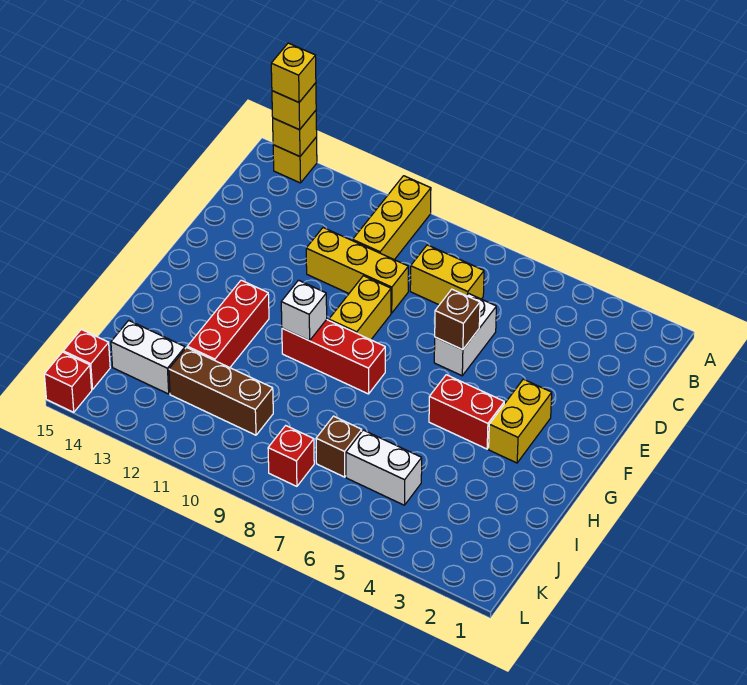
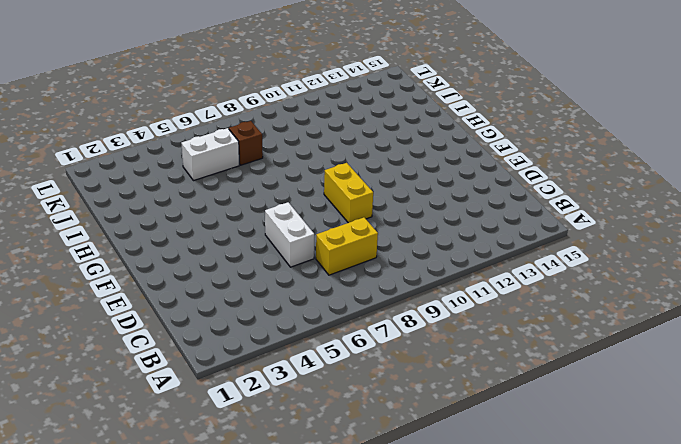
none -> yellow 1x3 brick [353,176,431,260]
none -> yellow 1x1 brick [273,137,317,183]
none -> yellow 1x3 brick [306,228,408,313]

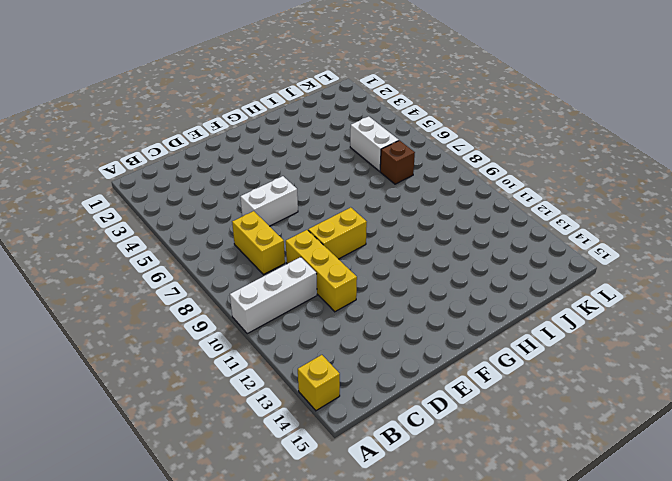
white 1x3 brick [230,257,317,334] -> yellow 1x3 brick [353,176,431,260]
none -> yellow 1x2 brick [489,379,552,463]
none -> red 1x2 brick [429,375,504,449]
none -> red 1x3 brick [282,320,385,394]

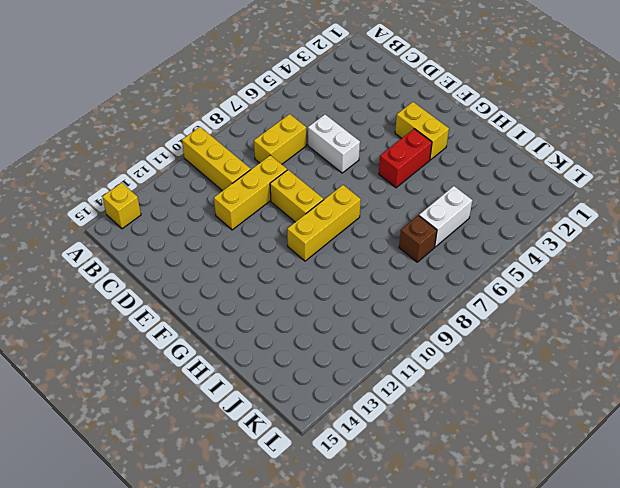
yellow 1x3 brick [287,185,361,261] -> red 1x3 brick [282,320,385,394]
none -> red 1x3 brick [187,280,269,367]
none -> brown 1x3 brick [169,348,273,435]
none -> white 1x2 brick [111,320,185,394]

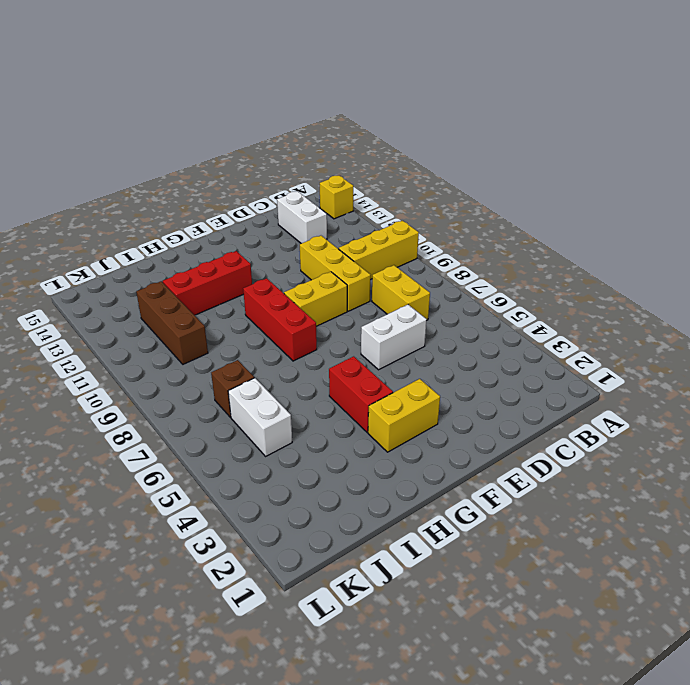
white 1x2 brick [277,191,327,243] -> white 1x2 brick moved to [111,320,185,394]
none -> red 1x1 brick [268,426,314,486]
none -> red 1x1 brick [63,329,110,390]
none -> red 1x1 brick [44,352,92,412]

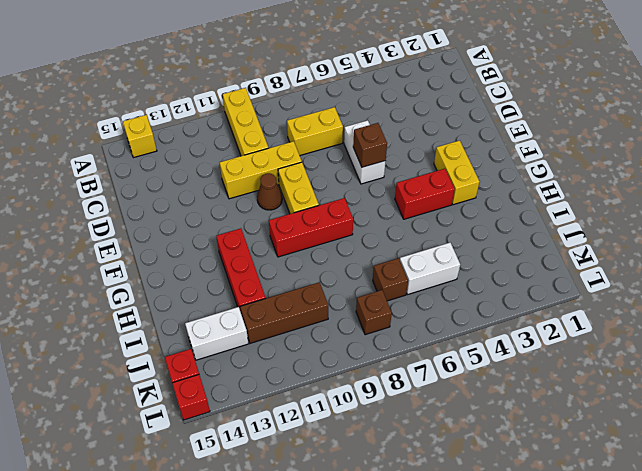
brown 1x1 cone [257,173,282,210] -> none
brown 1x1 brick [356,290,392,335] -> red 1x1 brick [268,426,314,486]
none -> yellow 1x1 brick [273,111,317,157]
none -> white 1x1 brick [281,280,327,341]
none -> yellow 1x1 brick [272,83,316,130]

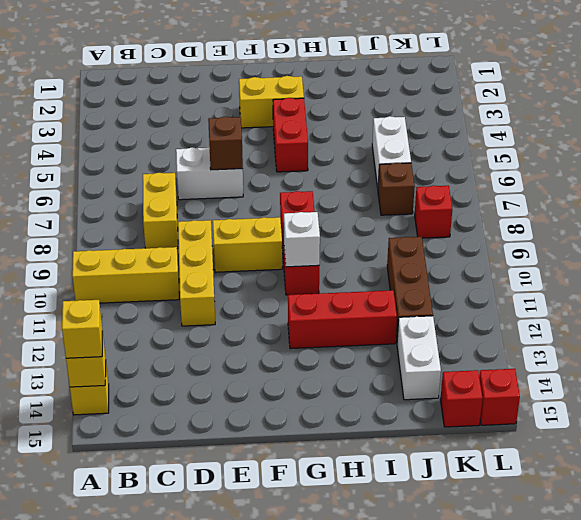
none -> yellow 1x1 brick [271,43,316,102]

